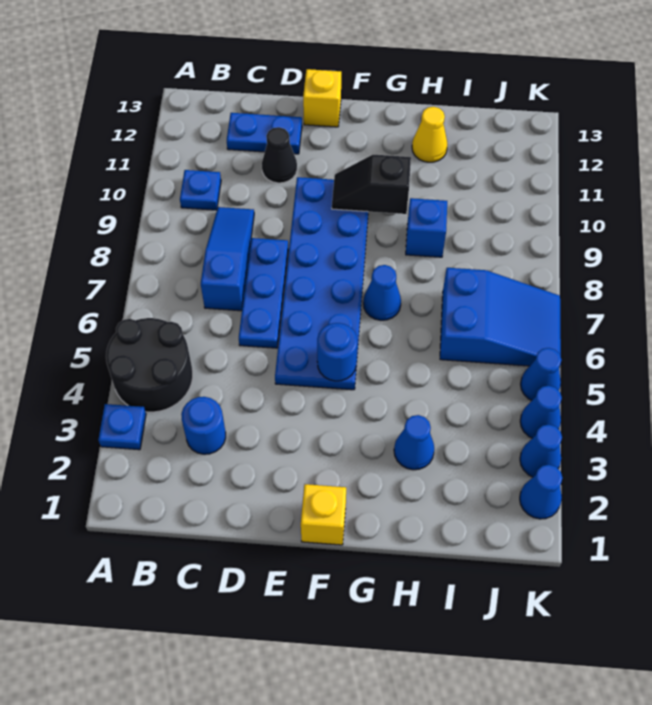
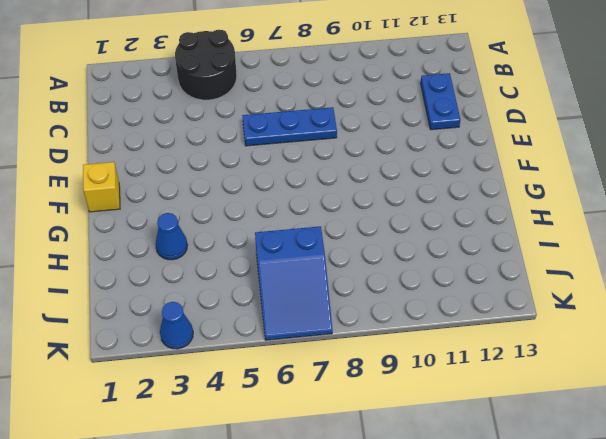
none -> blue 1x1 plate [98,404,146,450]
none -> blue 1x1 plate [180,170,221,210]
none -> blue 1x1 round brick [181,397,226,454]

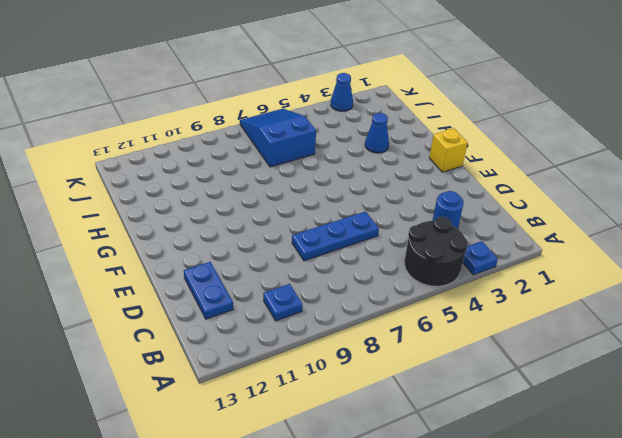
none -> blue 1x3 slope [201,207,254,311]
none -> black 1x1 cone [262,127,297,183]
none -> blue 2x6 plate [275,177,368,390]

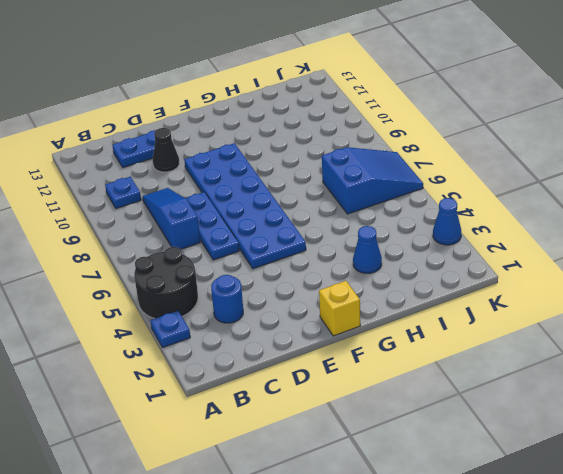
none -> yellow 1x1 brick [303,69,341,127]
none -> blue 1x1 cone [363,265,401,320]
none -> blue 1x1 brick [406,198,447,257]

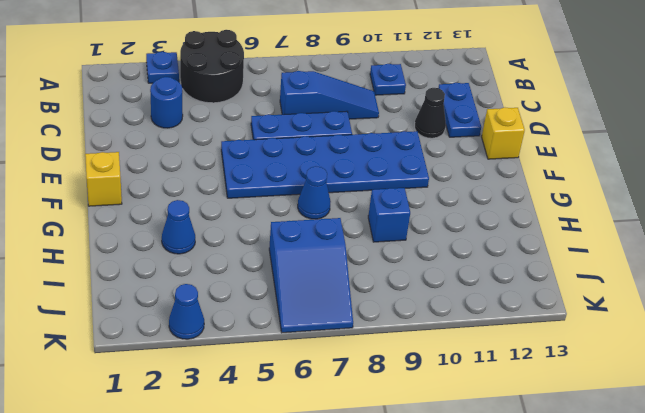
none -> yellow 1x1 cone [412,107,448,162]
none -> blue 1x1 cone [520,465,562,519]
none -> blue 1x1 cone [520,386,562,438]

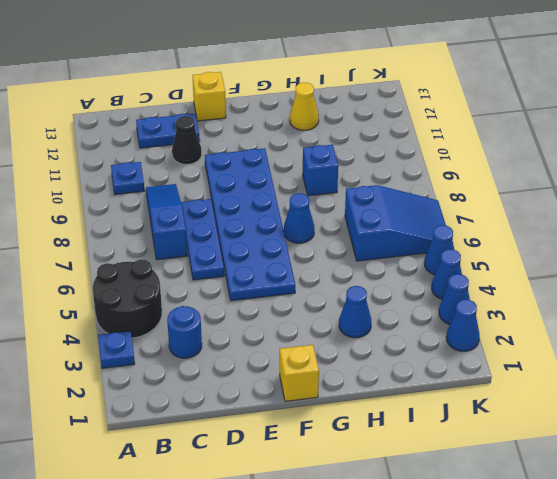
none -> blue 1x1 round brick [317,323,357,381]
none -> black 1x2 slope [332,155,411,214]

